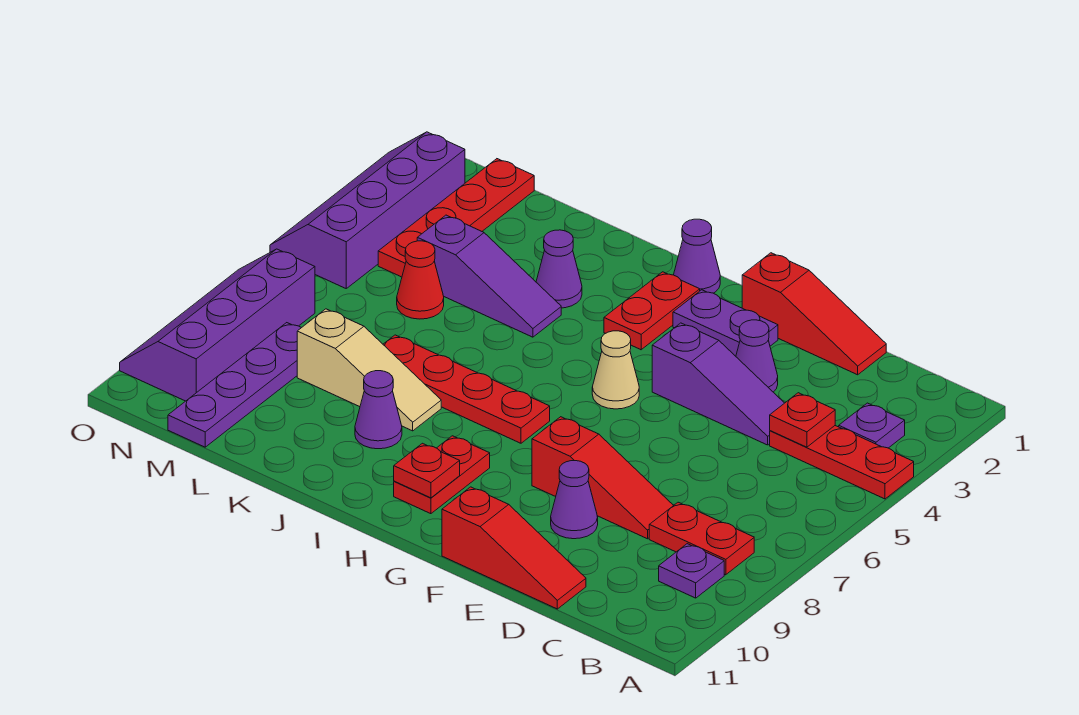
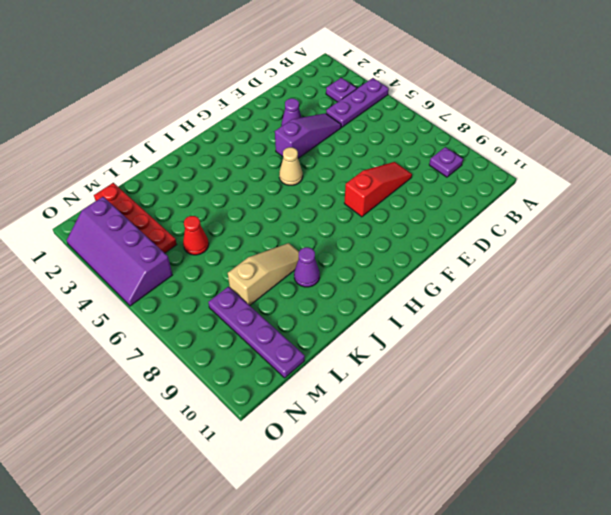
purple 1x3 plate [326,78,389,127] -> red 1x3 plate [770,426,914,499]
none -> red 1x2 plate [649,502,754,575]
none -> red 1x3 slope [742,253,886,375]
none -> red 1x3 slope [442,487,586,609]

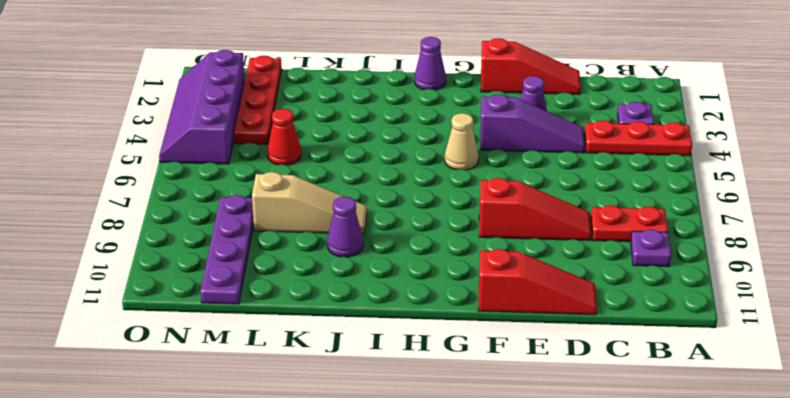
none -> purple 1x1 cone [551,461,598,539]
none -> purple 1x2 plate [673,290,778,356]
none -> red 1x2 plate [604,272,700,350]

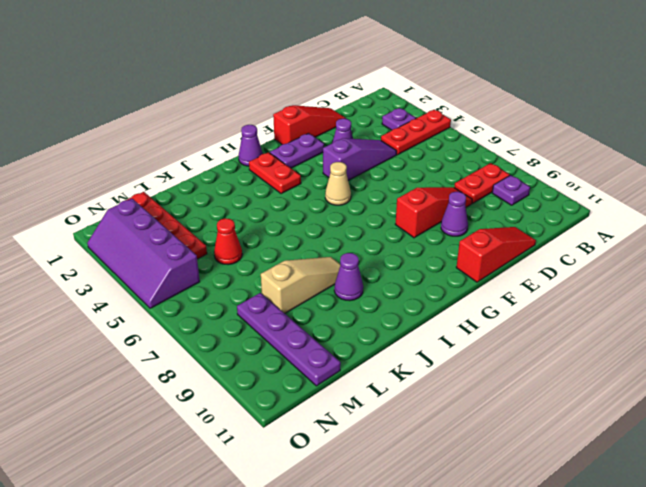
none -> red 1x4 plate [383,335,550,443]
none -> red 1x2 plate [394,436,490,514]
none -> purple 1x1 cone [536,230,582,308]

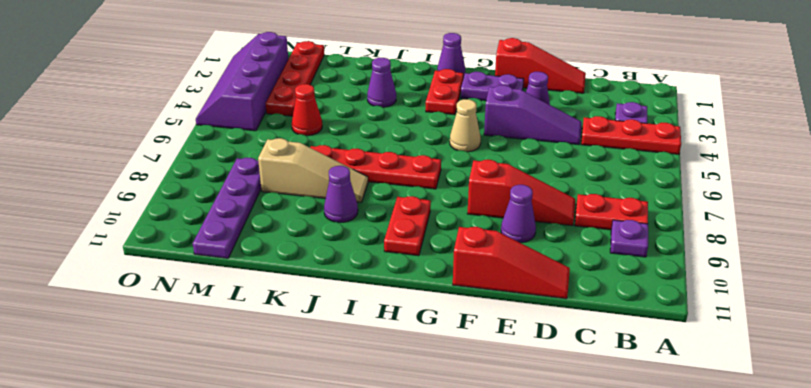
none -> purple 1x3 slope [417,215,561,337]
none -> purple 2x4 slope [120,249,315,401]
none -> red 1x1 plate [770,393,835,447]

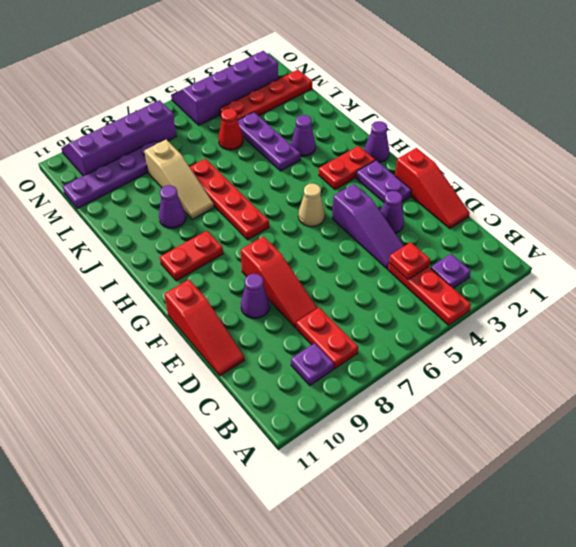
purple 1x3 plate [238,112,300,171] -> purple 1x3 slope [417,215,561,337]
none -> red 1x1 plate [394,443,460,498]

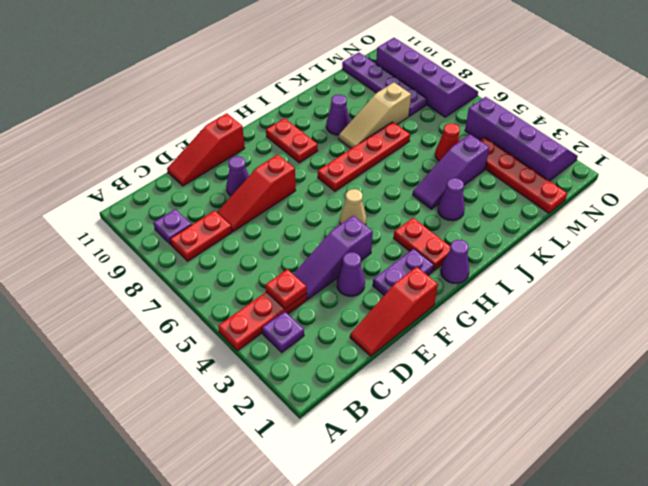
none -> red 1x1 plate [394,443,460,498]

